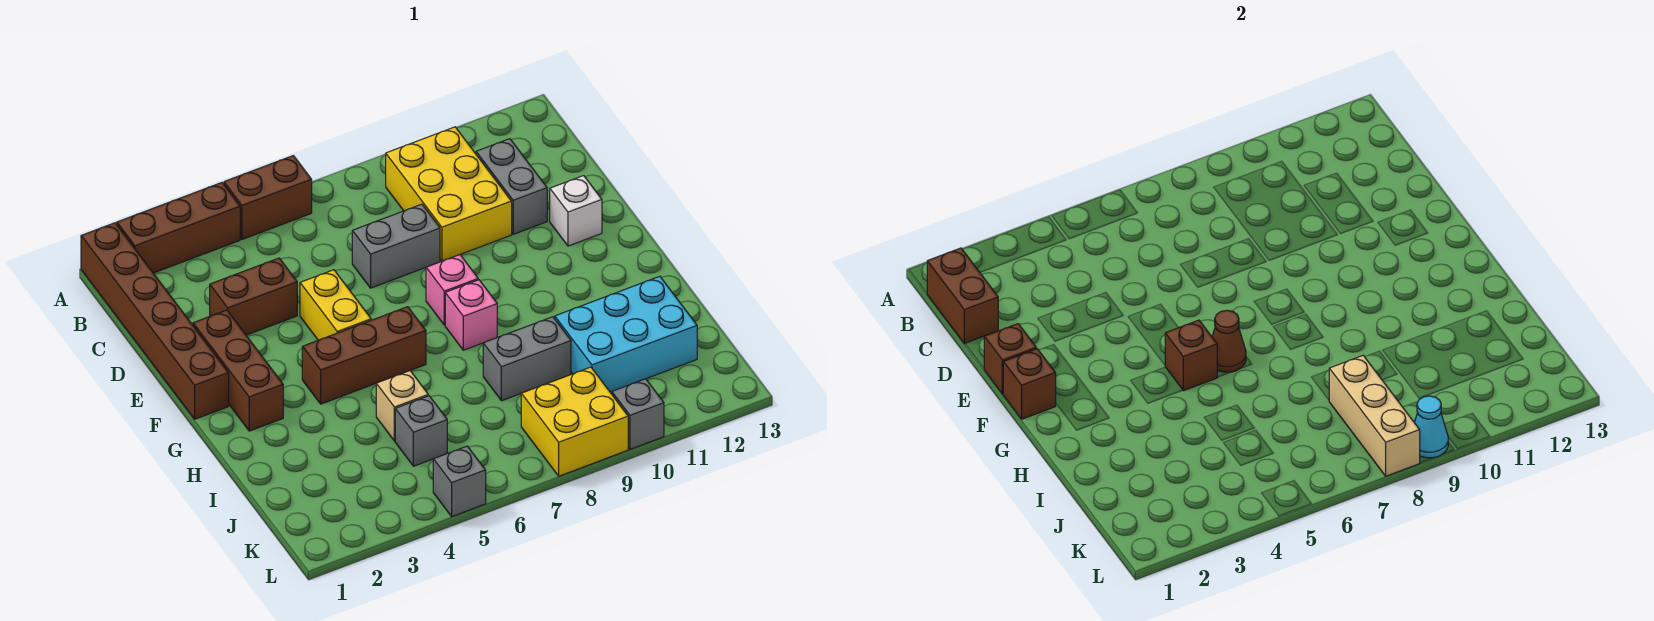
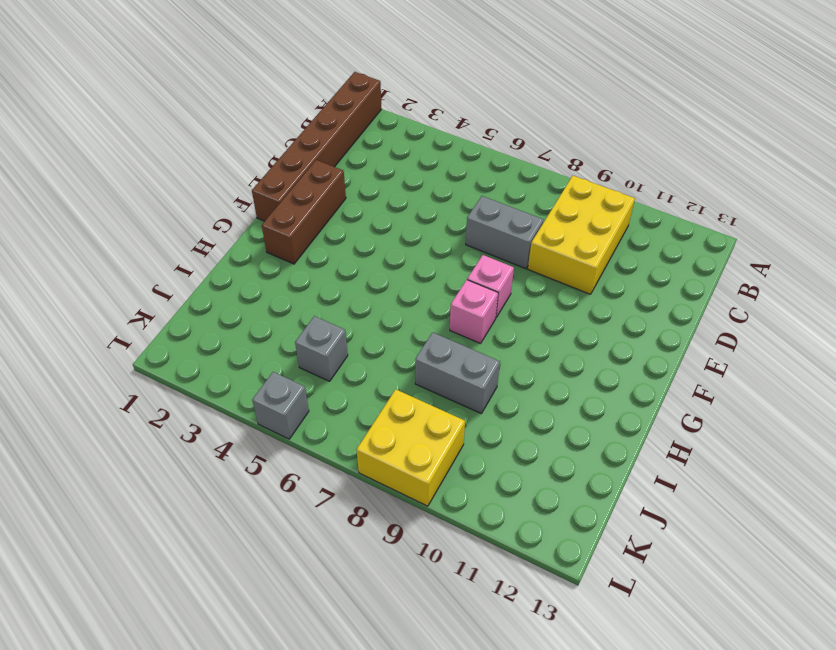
none -> brown 1x3 brick [117,183,240,273]
none -> brown 1x2 brick [224,156,312,239]
none -> grey 1x2 brick [476,139,547,234]

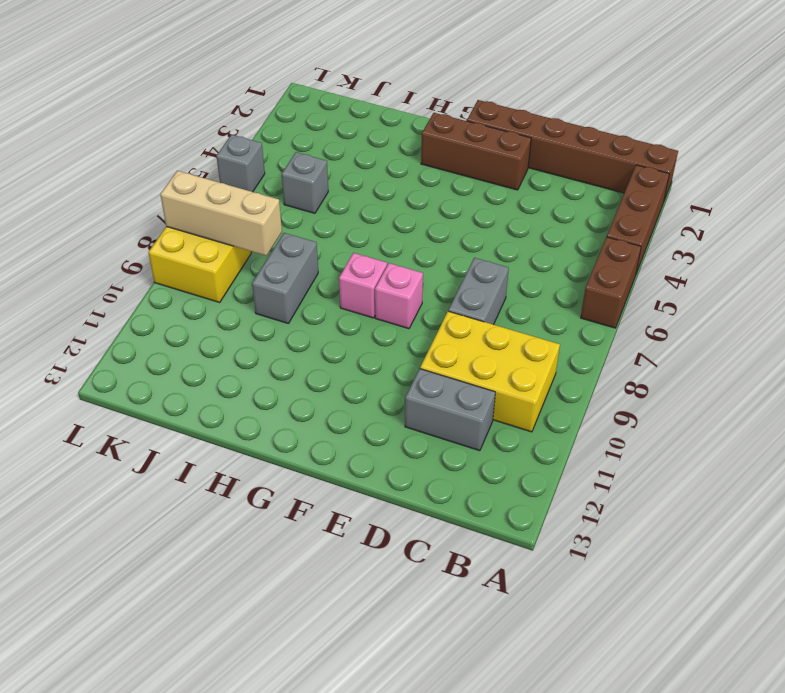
none -> brown 1x2 brick [210,258,297,335]
none -> yellow 1x2 brick [300,270,371,340]
none -> white 1x1 brick [550,176,602,246]

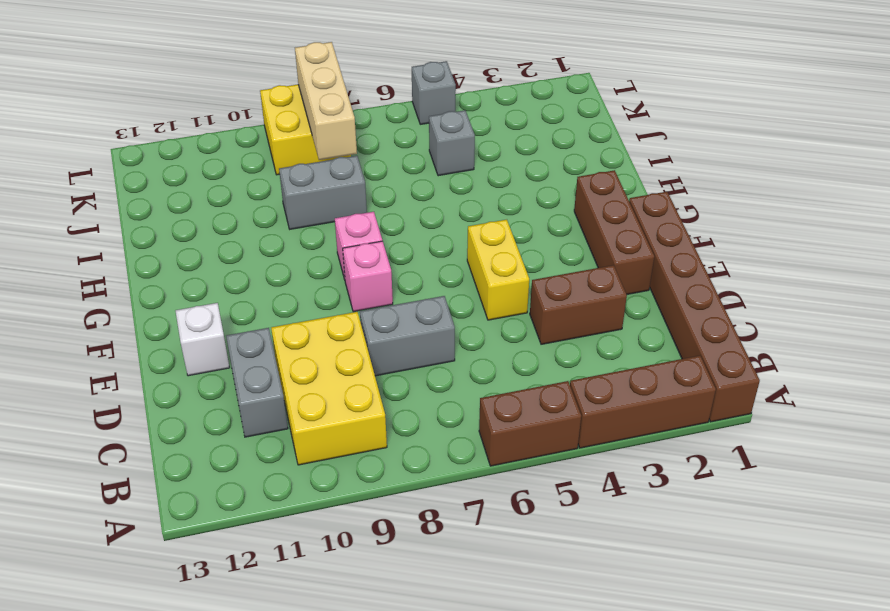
none -> brown 1x3 brick [302,307,426,404]
none -> tan 1x1 brick [376,371,428,441]
none -> cyan 2x3 brick [554,276,697,392]

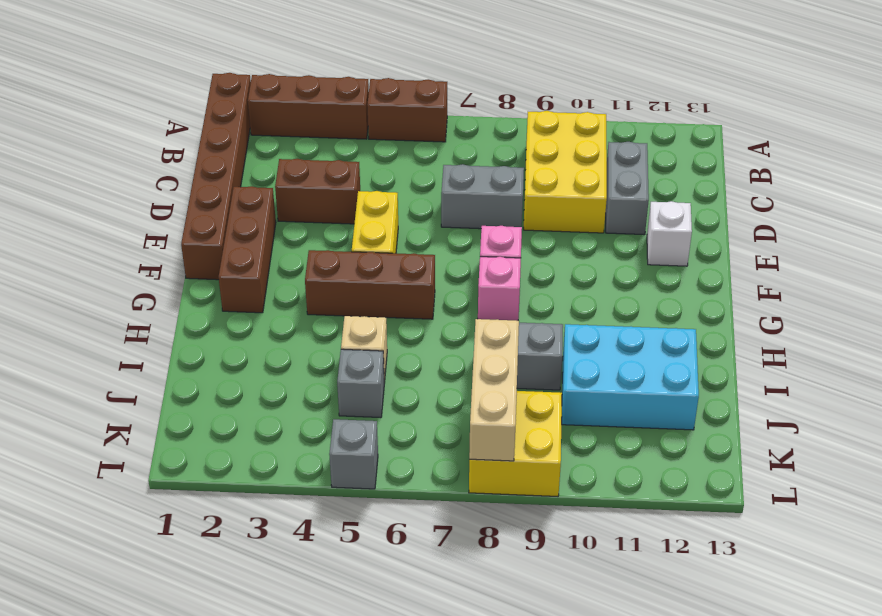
none -> grey 1x1 brick [612,379,664,449]
none -> brown 1x2 brick [927,248,998,344]
none -> brown 1x1 brick [984,324,1036,394]

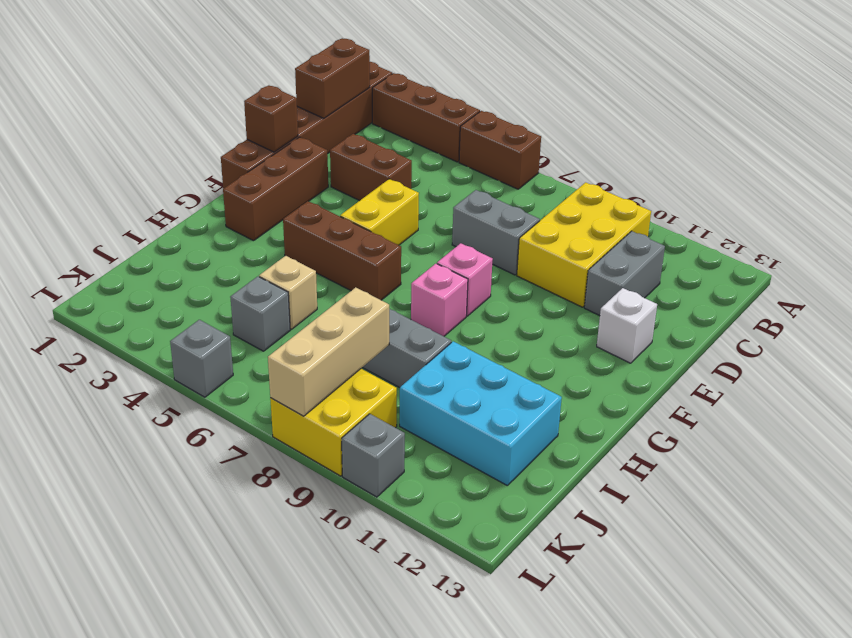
none -> brown 1x1 brick [1003,349,1056,419]
none -> brown 1x1 brick [1165,320,1217,391]
none -> brown 1x1 cone [1212,310,1246,372]

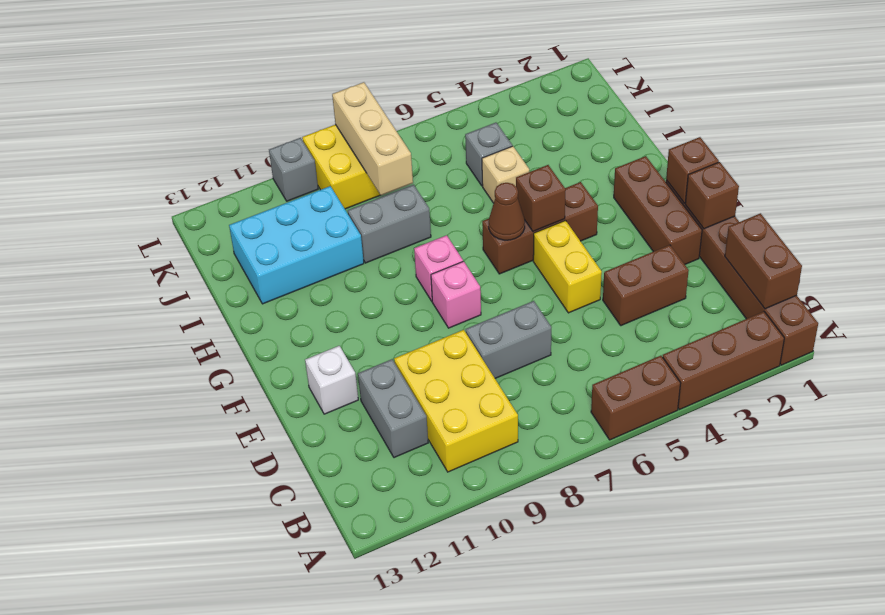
none -> grey 1x1 brick [433,446,486,516]
none -> cyan 1x1 cone [1414,396,1448,458]

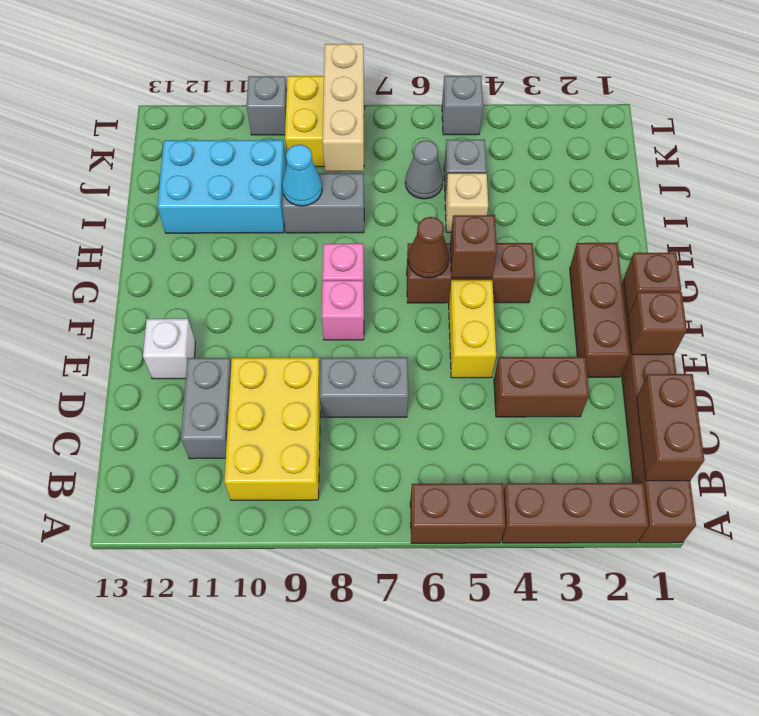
cyan 1x1 cone [282,144,322,206] -> cyan 1x1 cone moved to [1414,396,1448,458]
grey 1x1 cone [405,140,443,199] -> none

